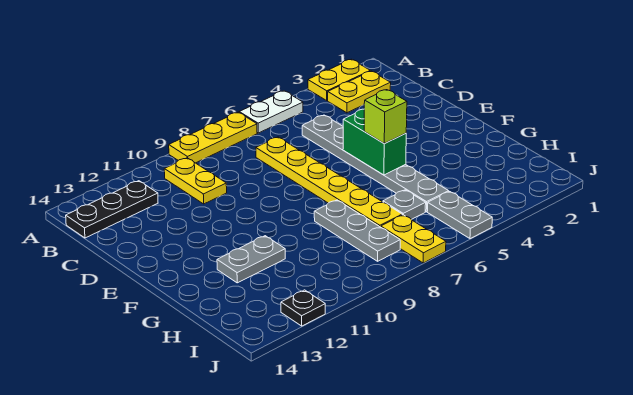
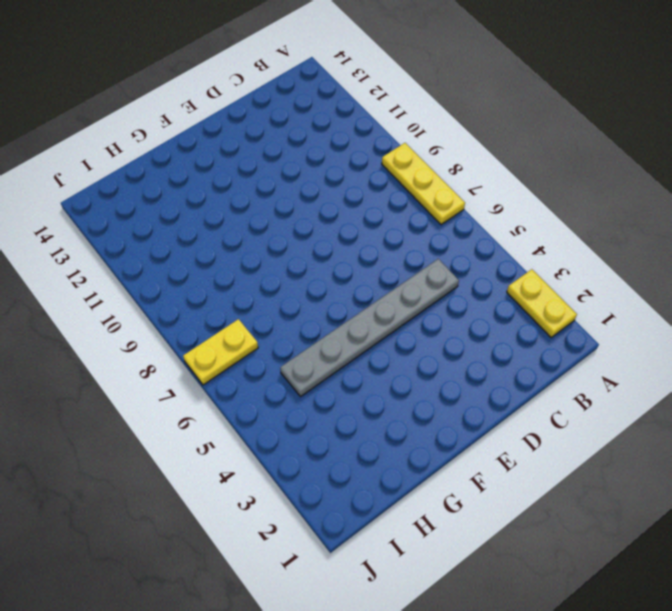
none -> white 1x2 plate [239,91,303,133]
none -> yellow 1x2 plate [328,71,391,113]
none -> yellow 1x2 plate [164,158,227,204]

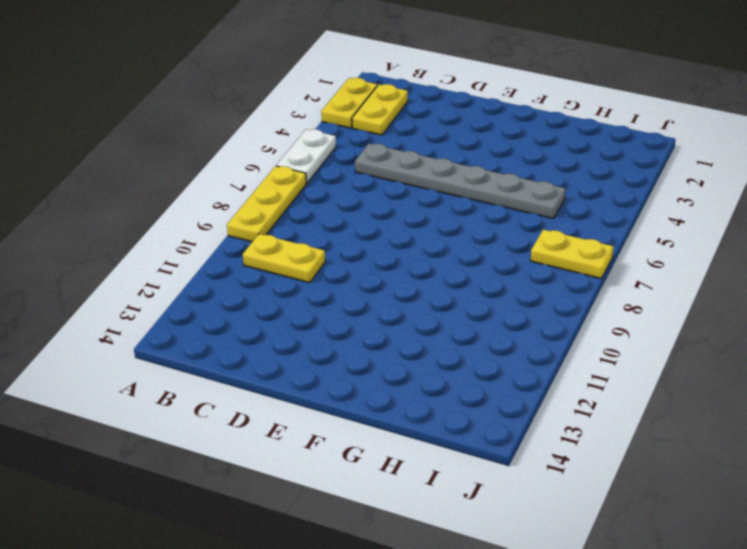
none -> black 1x3 plate [66,181,158,238]
none -> yellow 1x6 plate [256,137,402,227]
none -> grey 1x3 plate [314,200,400,261]

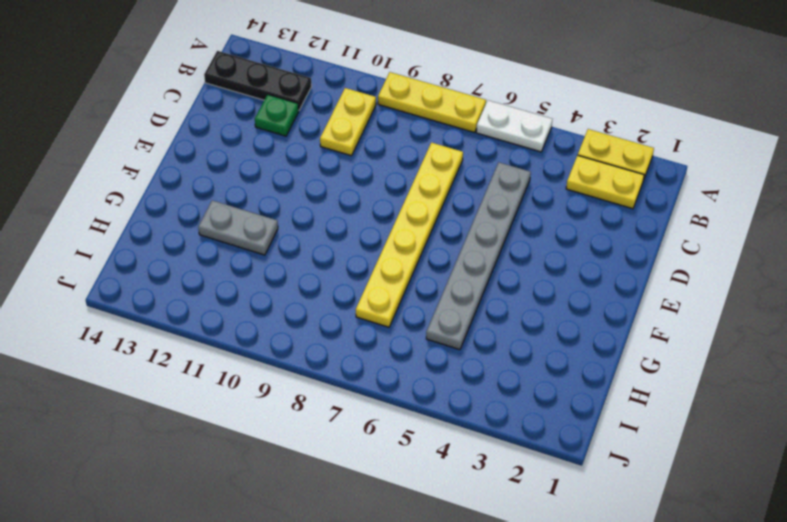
green 1x1 plate [255,94,299,136] -> none
none -> grey 1x3 plate [314,200,400,261]
none -> grey 1x1 plate [383,190,426,220]
none -> grey 1x2 plate [427,191,492,239]

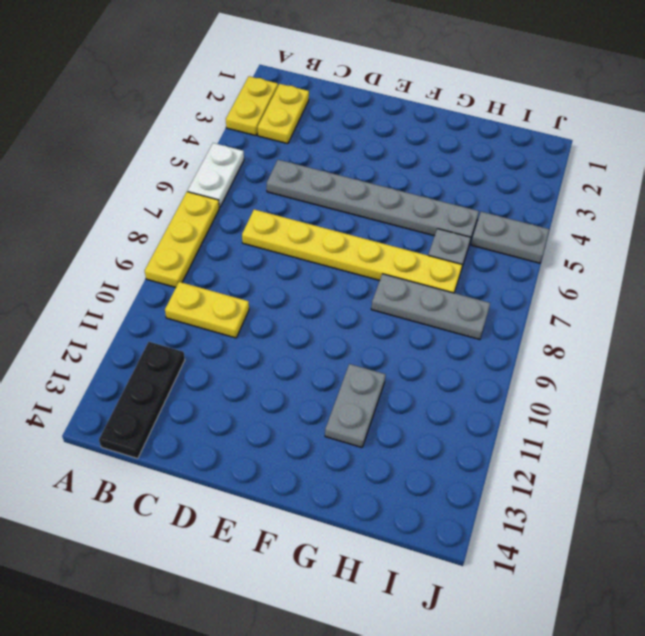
none -> yellow 1x2 plate [381,215,446,263]
none -> black 1x1 plate [281,290,325,326]
none -> green 1x2 brick [343,109,406,175]

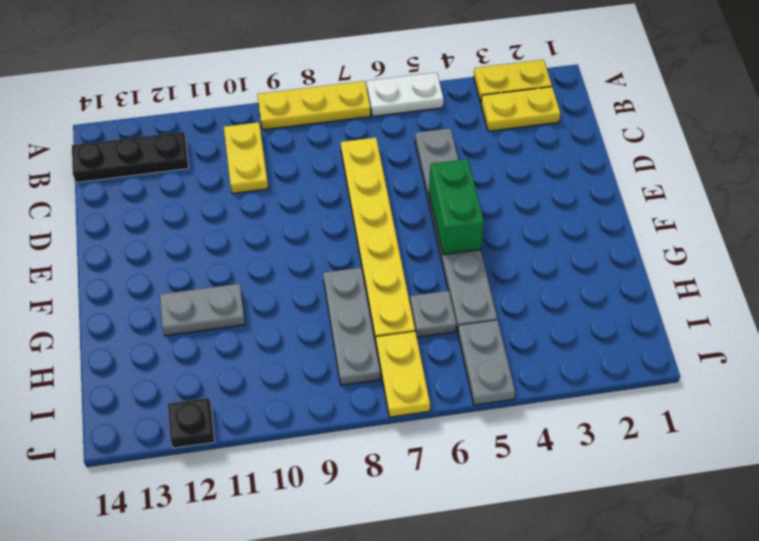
none -> lime 1x1 brick [364,90,407,144]

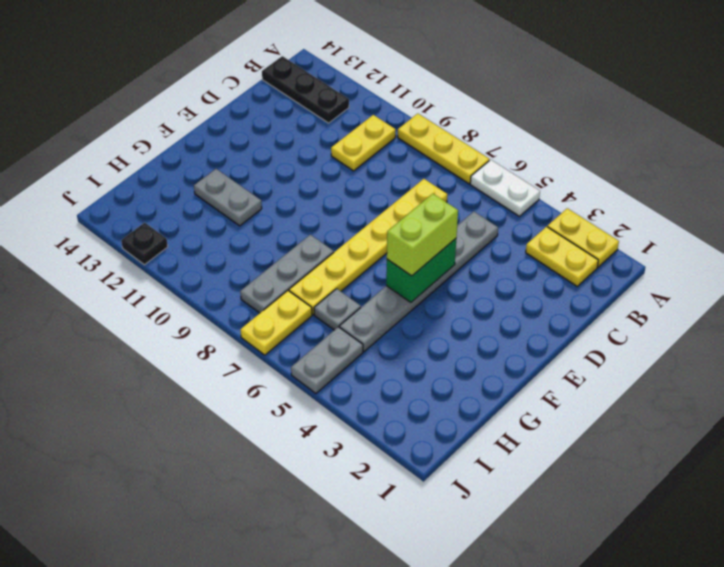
lime 1x2 brick [387,194,458,276] -> lime 1x1 brick [364,90,407,144]

